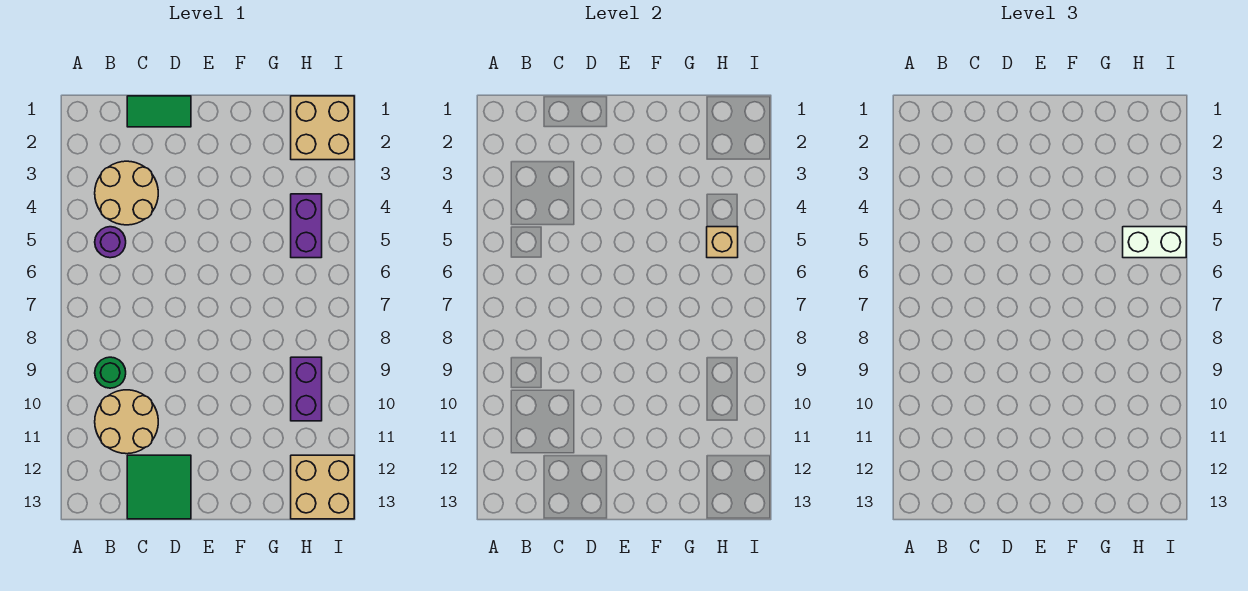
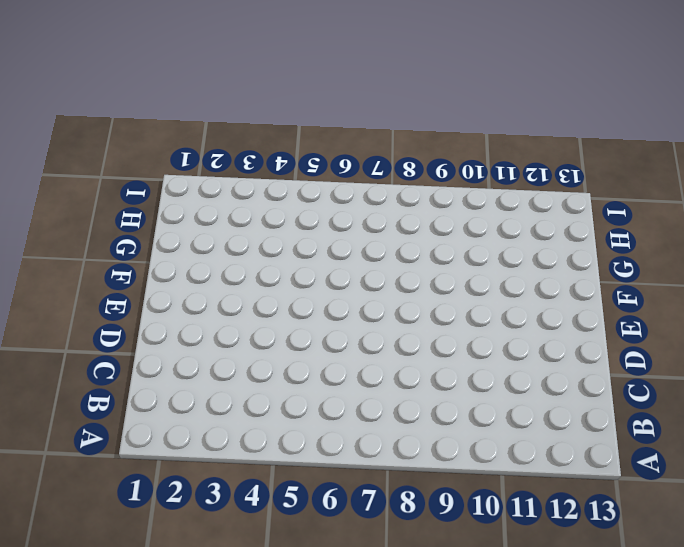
none -> tan 2x2 round brick [95,161,158,225]
none -> purple 1x1 round brick [95,227,126,258]
none -> green 1x1 round brick [95,357,126,388]

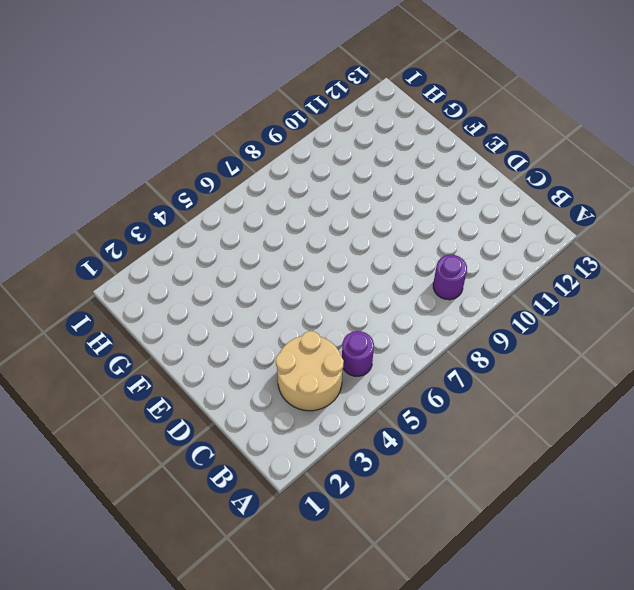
purple 1x1 round brick [433,255,467,300] -> green 1x1 round brick [95,357,126,388]
none -> tan 2x2 round brick [95,390,158,454]
none -> green 1x2 tile [127,96,191,127]
none -> green 2x2 tile [127,455,191,519]

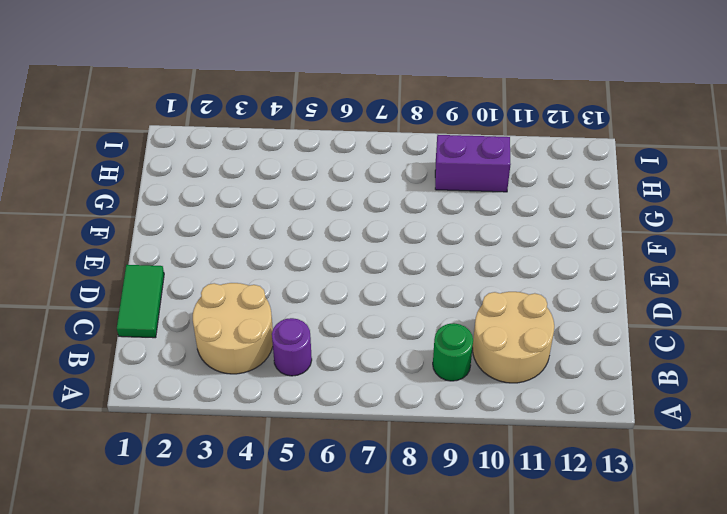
none -> green 2x2 tile [127,455,191,519]
none -> tan 2x2 brick [291,96,354,160]
none -> purple 1x2 brick [291,194,322,258]

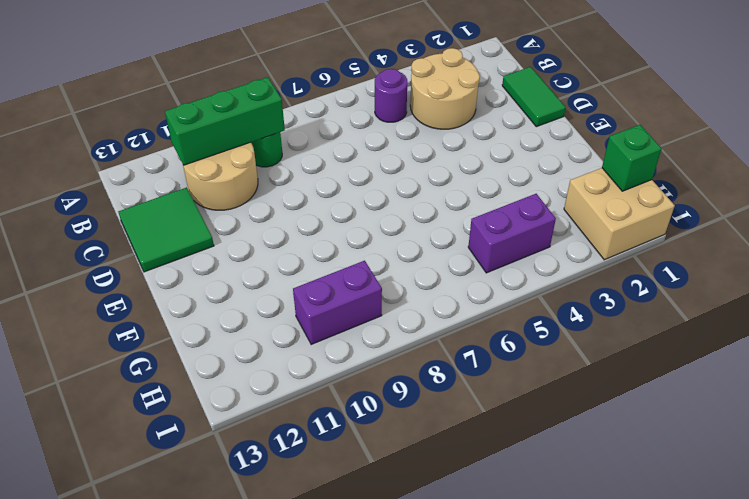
green 1x3 brick [165,77,285,165] -> none
green 1x1 brick [602,125,662,191] -> none
none -> tan 2x2 brick [291,455,354,519]
none -> tan 1x1 brick [707,227,738,258]
none -> white 1x2 brick [1123,227,1186,258]

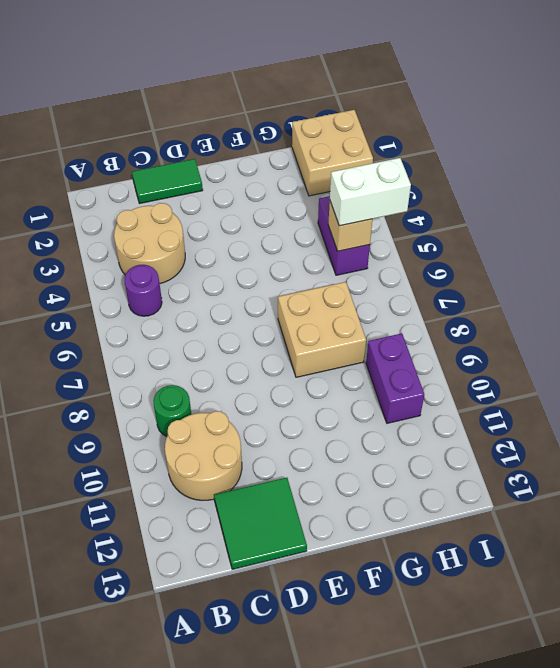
tan 2x2 brick [278,282,366,377] -> tan 2x2 brick moved to [291,455,354,519]

